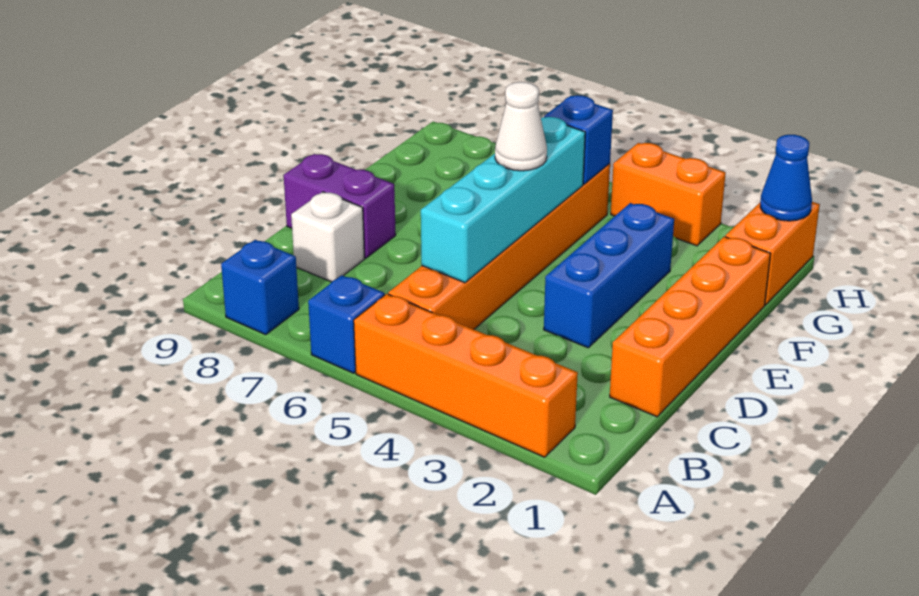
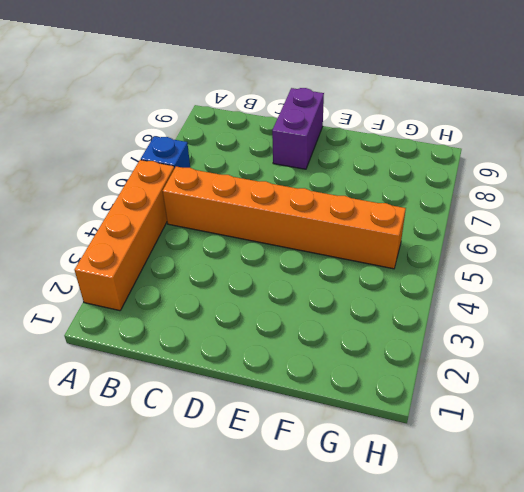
none -> blue 1x1 brick [221,240,299,335]
none -> orange 1x4 brick [610,237,771,417]
none -> white 1x1 brick [291,192,364,282]

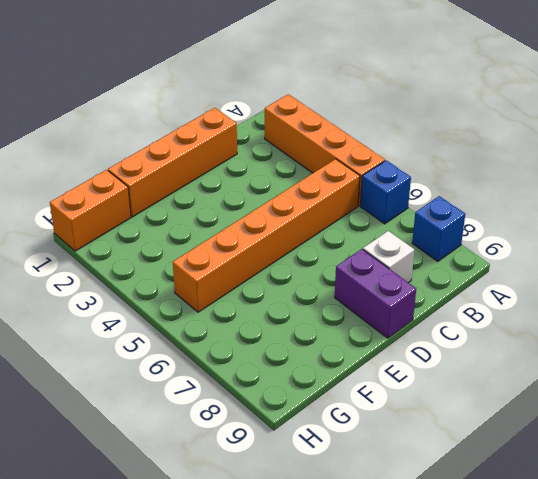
none -> blue 1x3 brick [544,203,674,348]
none -> orange 1x2 brick [611,143,726,246]
none -> cyan 1x4 brick [421,117,585,283]

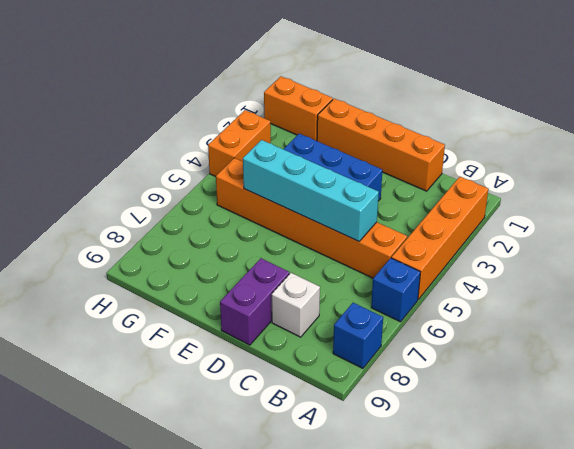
none -> blue 1x1 brick [544,95,613,184]
none -> blue 1x1 cone [760,135,812,221]
none -> white 1x1 cone [495,82,547,171]

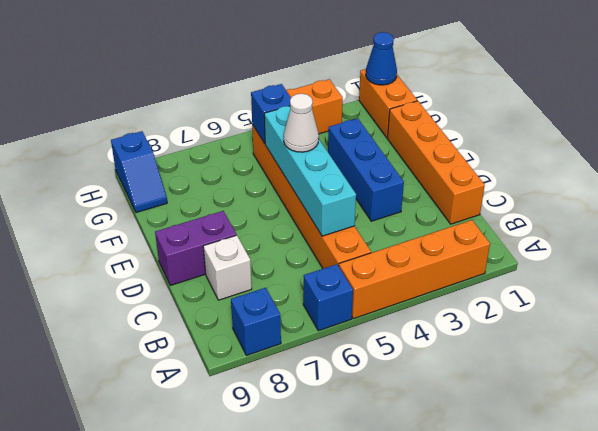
blue 1x2 slope [111,131,167,213] -> none

